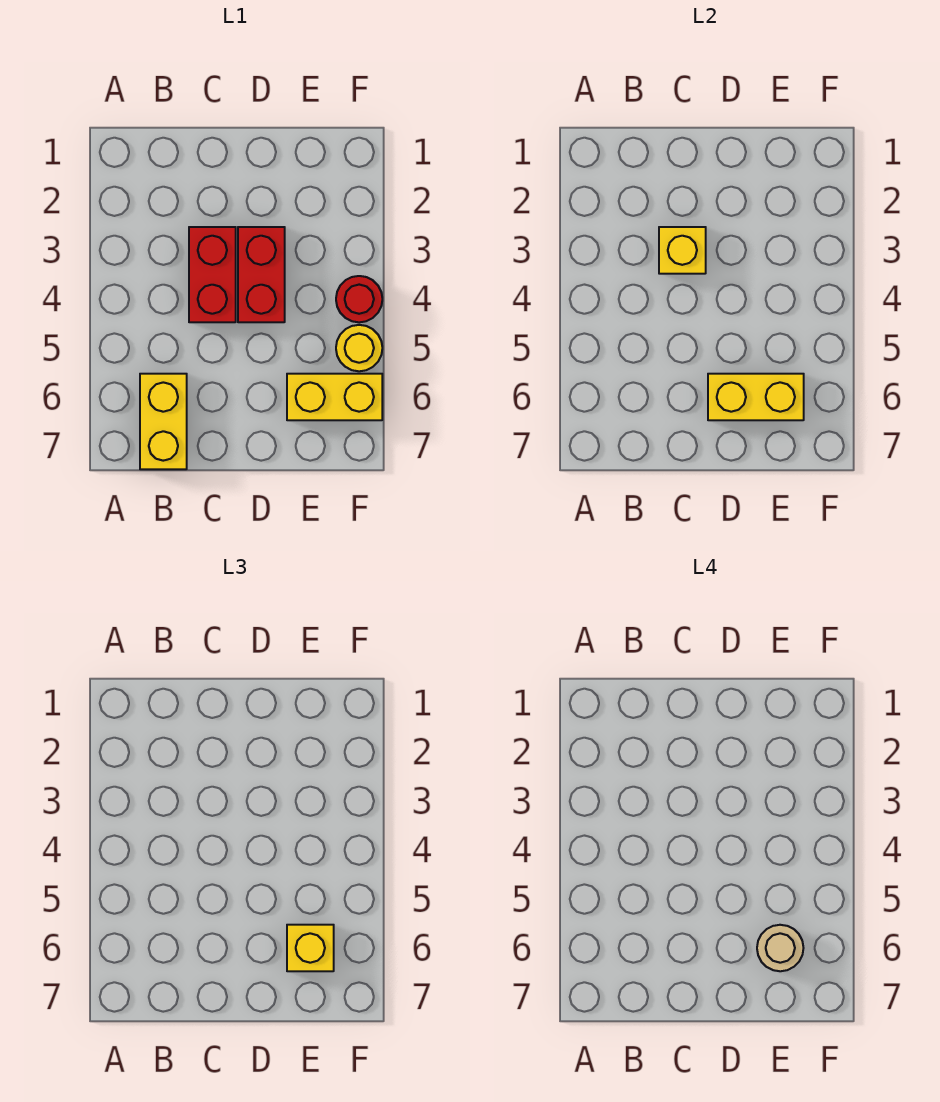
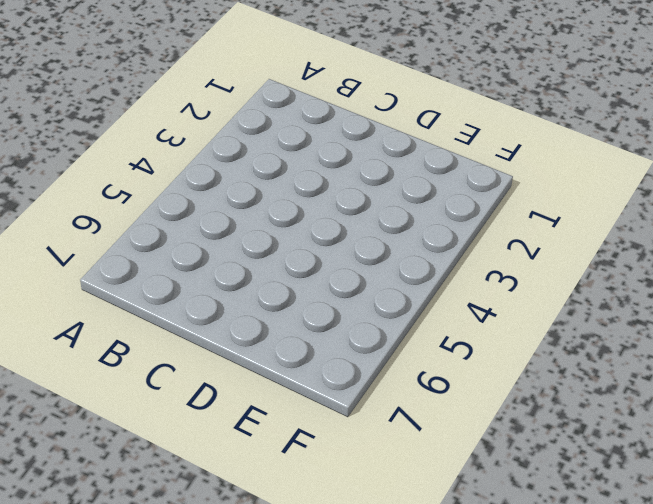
none -> yellow 1x2 brick [140,374,187,469]
none -> red 1x2 brick [189,227,236,322]

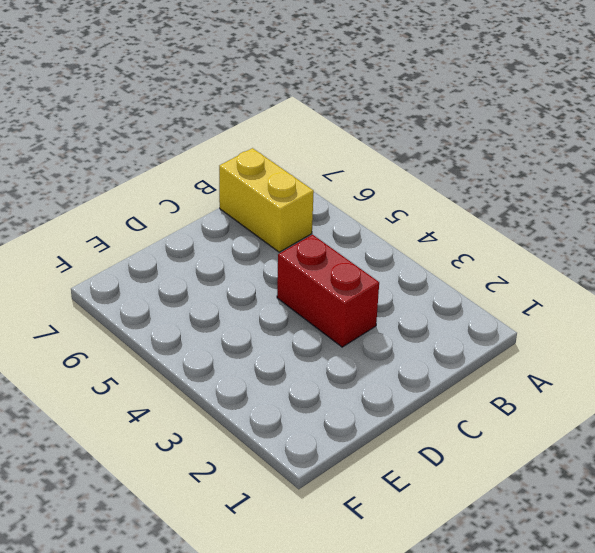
none -> red 1x2 brick [238,227,285,322]
none -> yellow 1x2 brick [287,374,382,420]

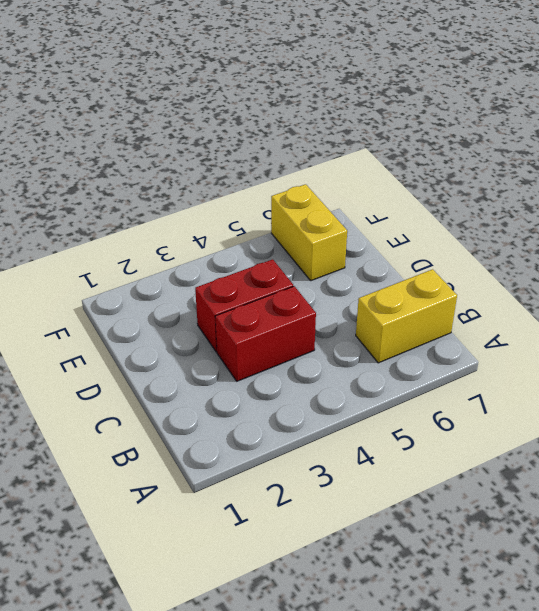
none -> red 1x1 round brick [336,276,382,322]
none -> yellow 1x1 round brick [336,325,382,371]

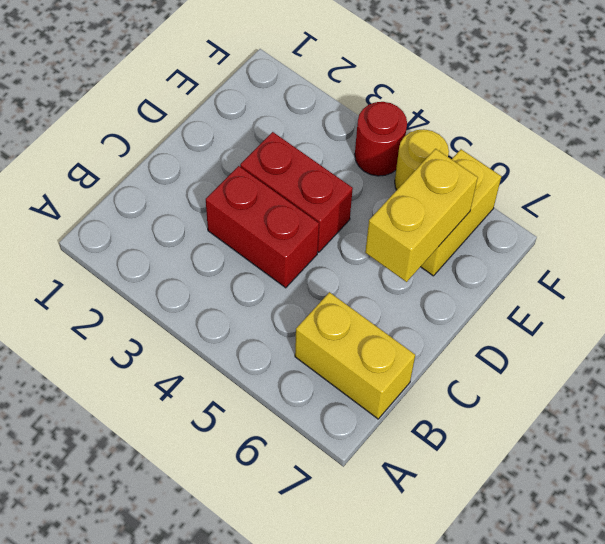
none -> yellow 1x1 brick [659,227,706,274]
none -> yellow 1x1 brick [287,925,334,971]

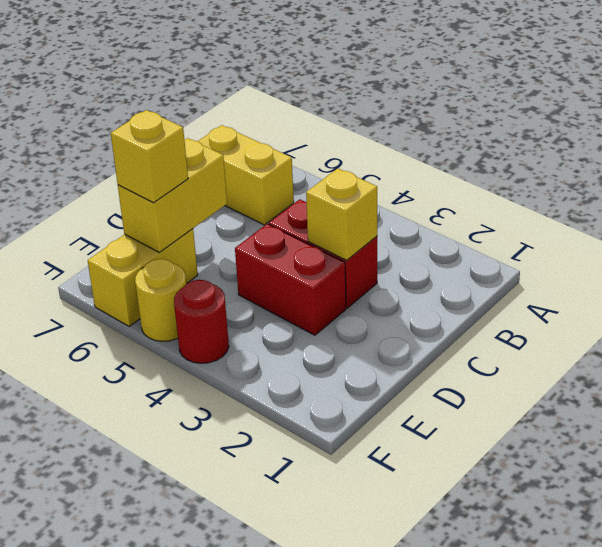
none -> tan 1x1 round brick [757,925,803,971]

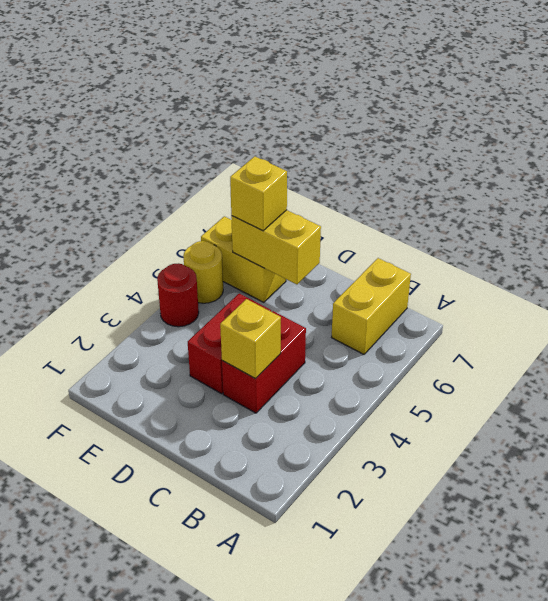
none -> tan 1x1 round brick [757,925,803,971]

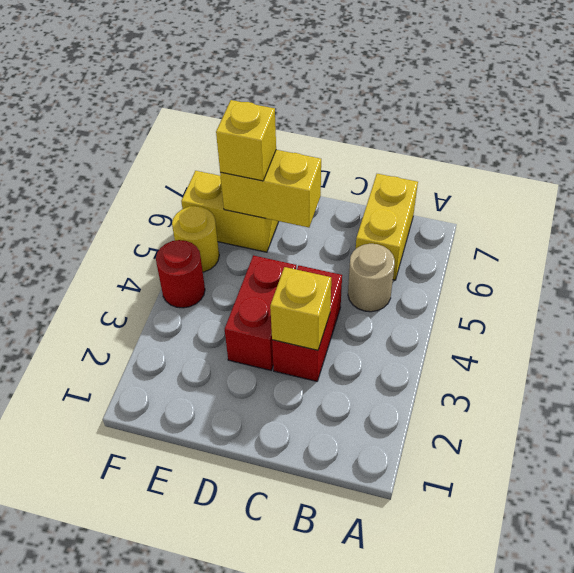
tan 1x1 round brick [348,244,395,312] -> tan 1x1 round brick moved to [757,925,803,971]

